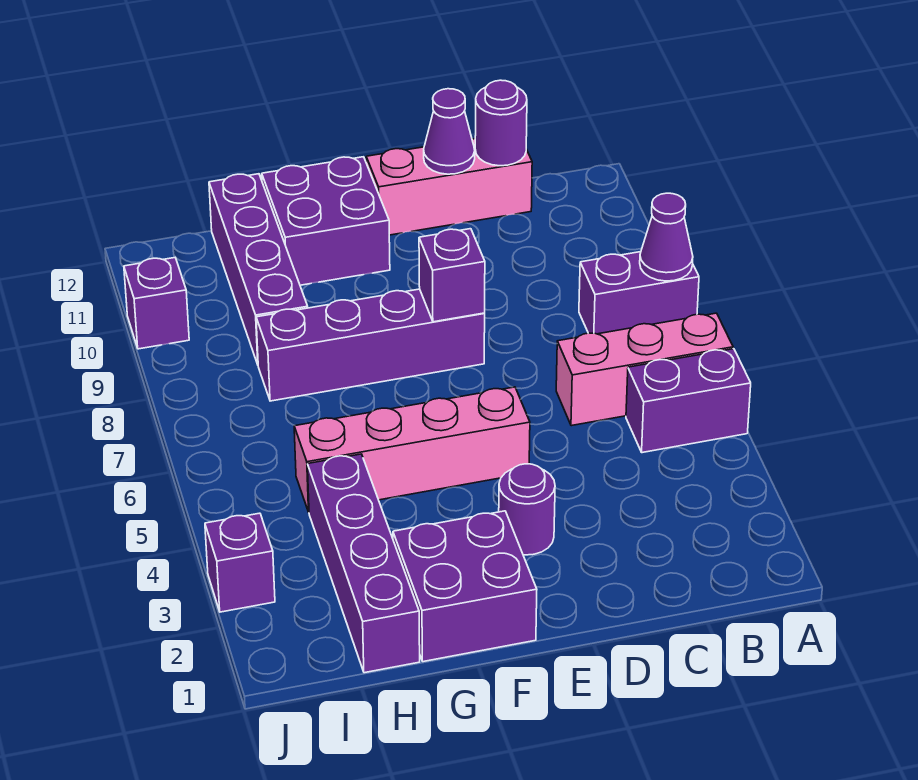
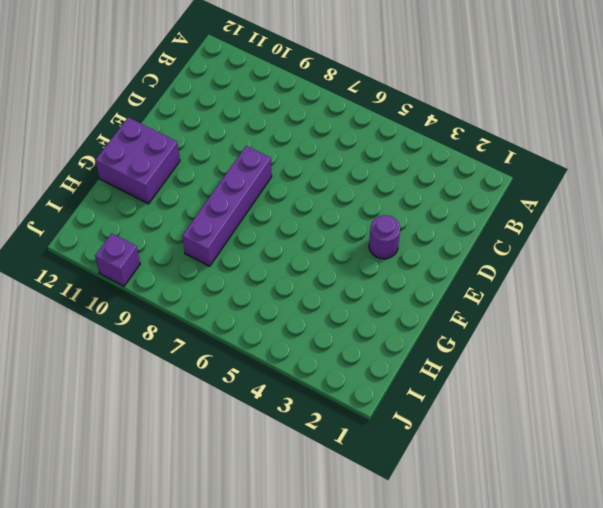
none -> purple 1x2 brick [626,349,751,453]
none -> pink 1x3 brick [556,313,733,426]
none -> purple 1x2 brick [579,252,699,334]

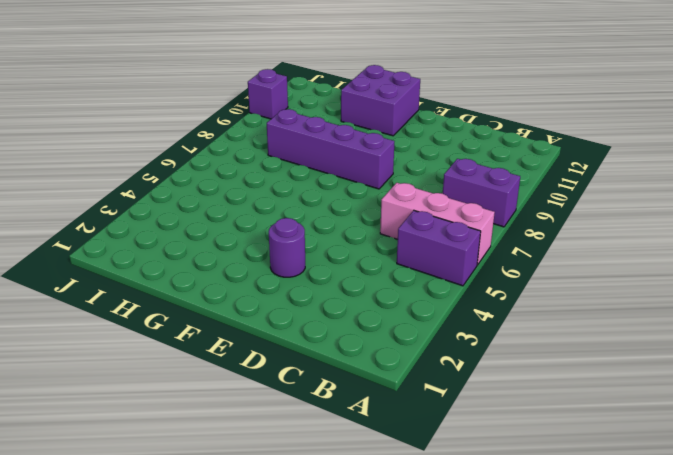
none -> pink 1x3 brick [366,139,532,235]
none -> pink 1x4 brick [294,387,530,512]
none -> purple 2x2 brick [393,511,537,662]

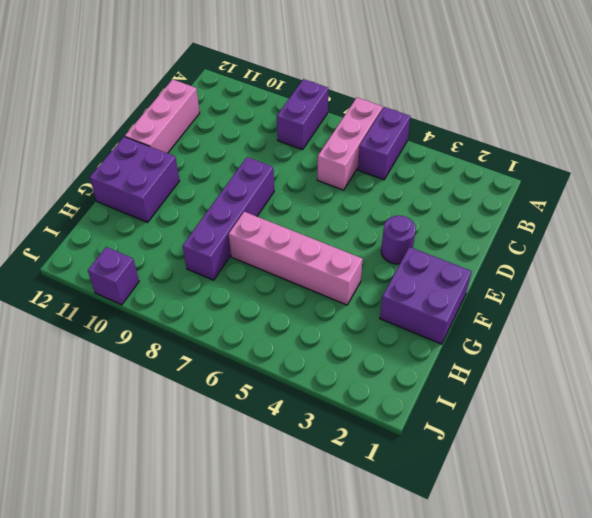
pink 1x4 brick [229,212,363,305] -> pink 1x4 brick turned to [294,387,530,512]
none -> purple 1x4 brick [307,454,420,673]
none -> purple 1x4 brick [209,174,308,364]
none -> purple 1x1 brick [205,513,275,612]

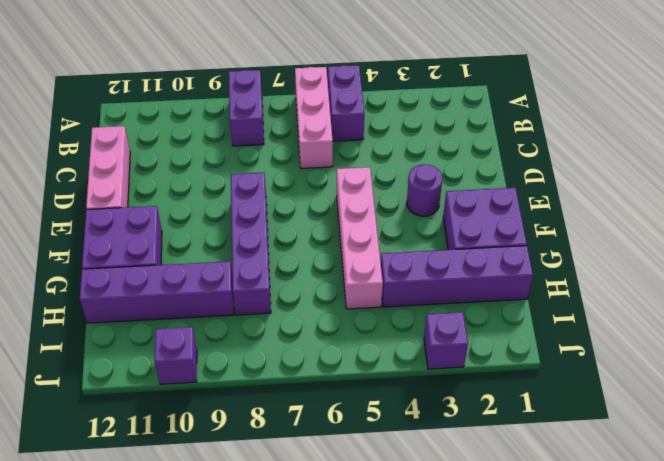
none -> purple 1x1 cone [640,193,693,281]
none -> purple 1x1 round brick [475,80,527,166]
none -> purple 1x1 cone [424,89,475,174]

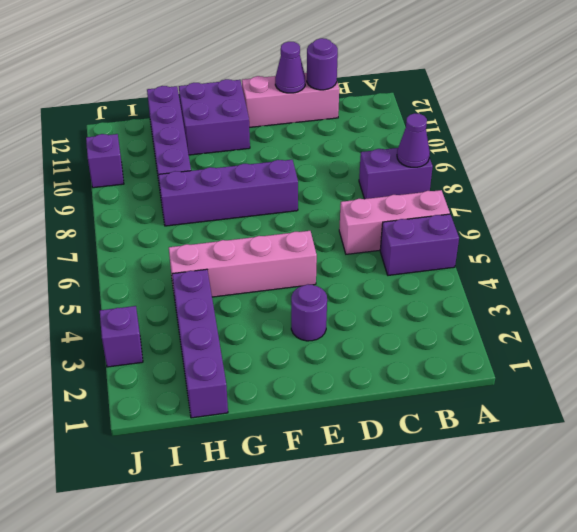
none -> purple 2x2 brick [393,511,537,662]
none -> purple 1x1 brick [419,229,485,322]

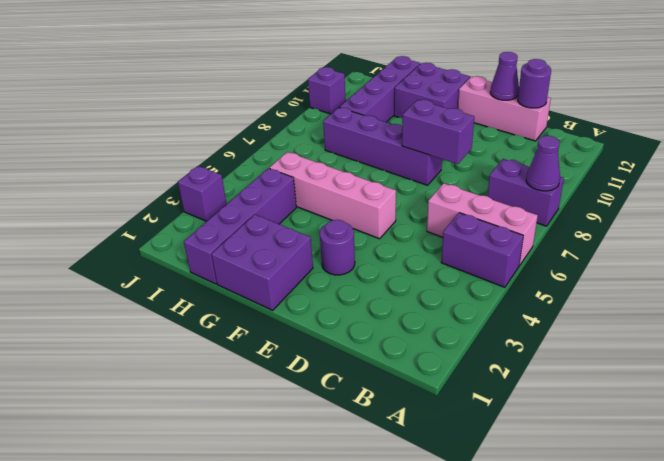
purple 1x2 brick [402,100,474,164] -> purple 1x1 brick [419,229,485,322]

